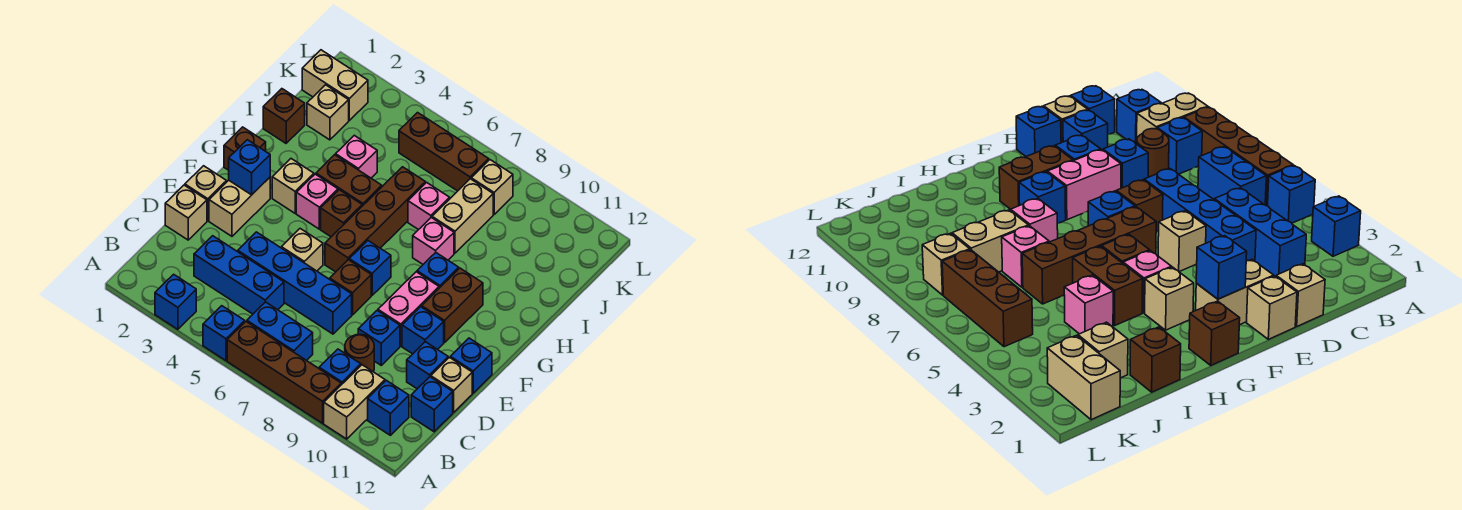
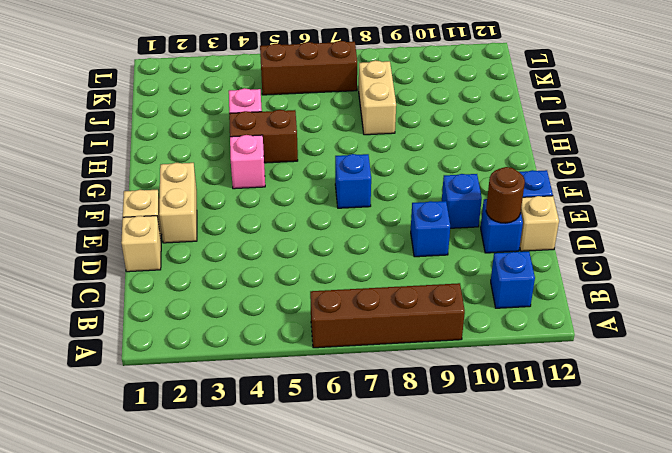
brown 1x1 round brick [486,167,525,223] -> brown 1x1 round brick moved to [345,334,374,372]
none -> blue 1x1 brick [155,274,196,329]
none -> blue 1x1 brick [203,306,245,361]
none -> tan 1x2 brick [324,365,385,439]
none -> blue 1x2 brick [247,302,313,361]

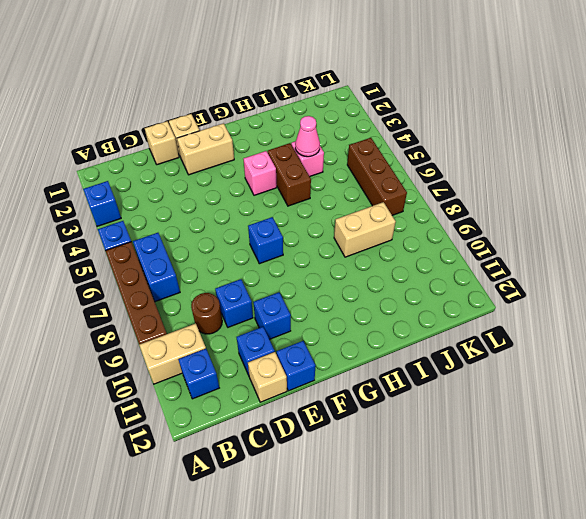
pink 1x1 cone [295,116,320,157] -> none
none -> blue 1x1 brick [319,349,361,385]
none -> blue 1x3 brick [194,236,284,314]
none -> blue 1x1 brick [411,377,453,432]
none -> blue 1x4 brick [238,232,352,334]

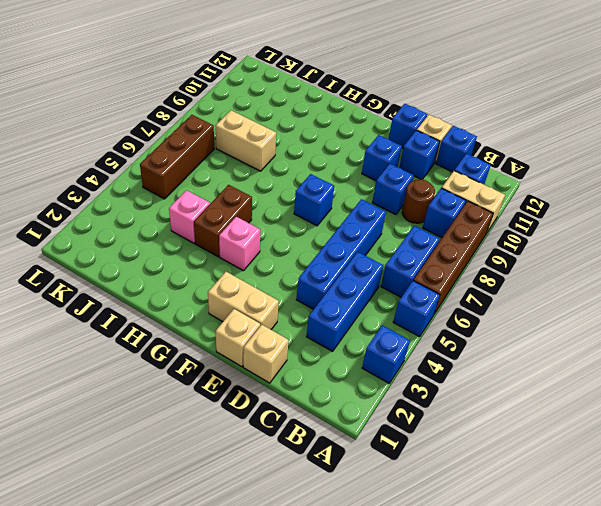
none -> tan 1x1 brick [281,229,323,271]
none -> brown 1x1 brick [330,260,371,315]
none -> pink 1x2 brick [378,272,439,346]
none -> brown 1x4 brick [325,167,425,272]

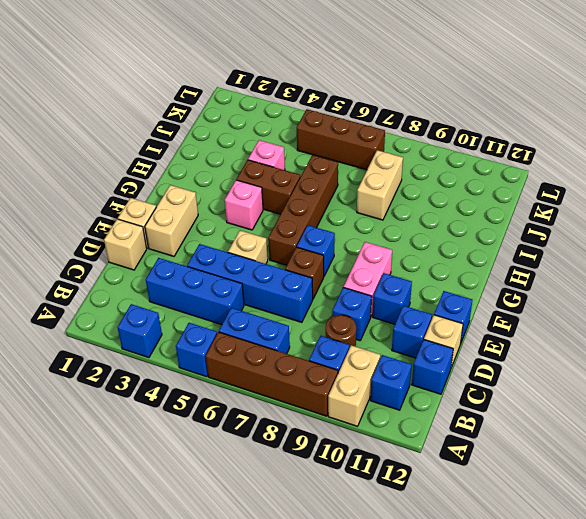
none -> brown 1x2 brick [422,268,483,342]
none -> brown 1x1 brick [224,127,266,170]
none -> tan 1x1 brick [272,159,314,213]
none -> brown 1x1 brick [321,190,362,237]

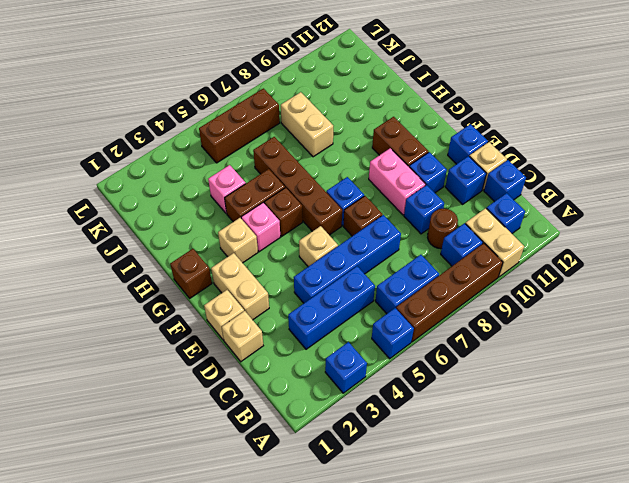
none -> blue 1x1 brick [417,253,459,288]
none -> pink 1x1 brick [413,218,454,264]
none -> brown 1x1 brick [263,89,305,143]
none -> pink 1x1 brick [408,182,450,230]

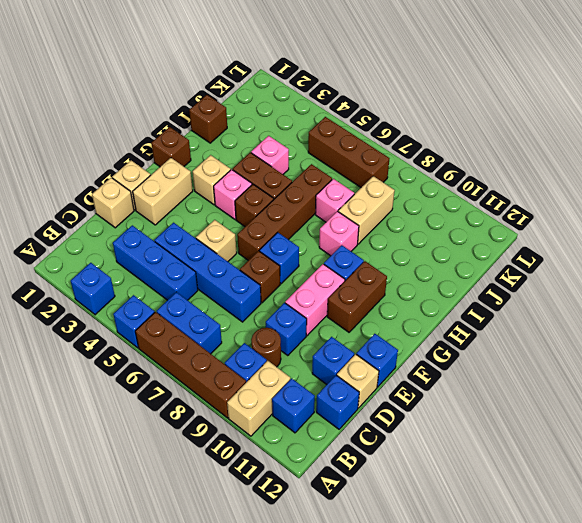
none -> blue 1x1 brick [402,307,444,354]
none -> tan 1x1 brick [307,85,349,140]
none -> tan 1x2 brick [302,50,368,120]
none -> tan 1x1 brick [471,160,513,214]

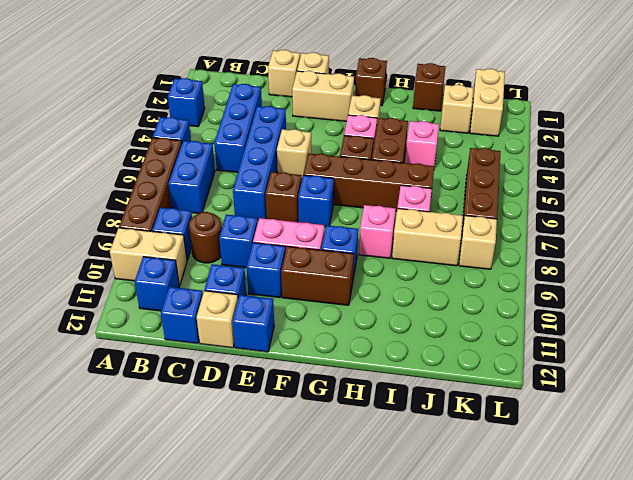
none -> blue 1x1 brick [229,140,270,195]

